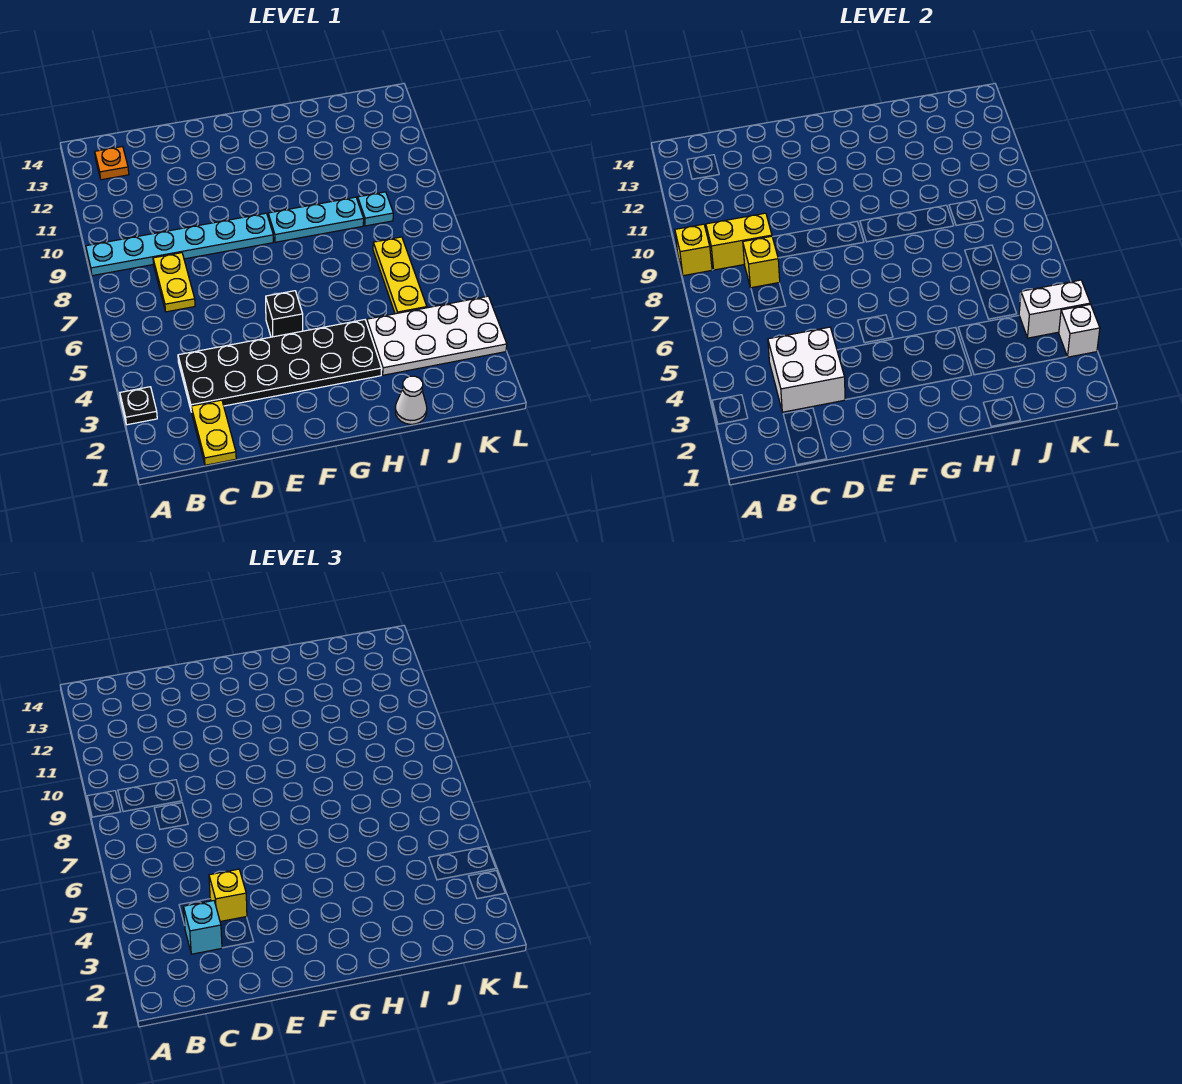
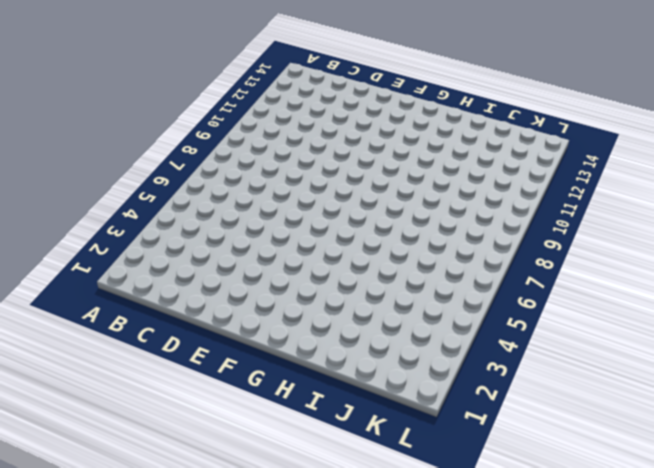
none -> black 1x1 plate [120,387,157,425]
none -> cyan 1x6 plate [86,213,273,276]
none -> orange 1x1 plate [95,147,129,180]

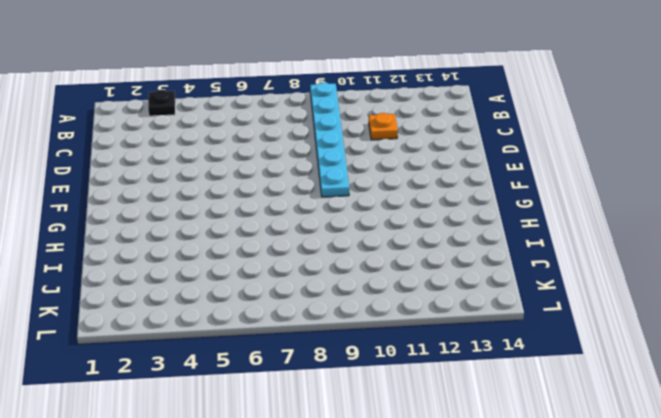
orange 1x1 plate [369,113,398,140] -> orange 1x1 plate moved to [95,147,129,180]
none -> yellow 1x2 plate [191,400,236,465]
none -> black 2x6 plate [178,320,382,409]
none -> yellow 1x2 plate [153,253,195,312]

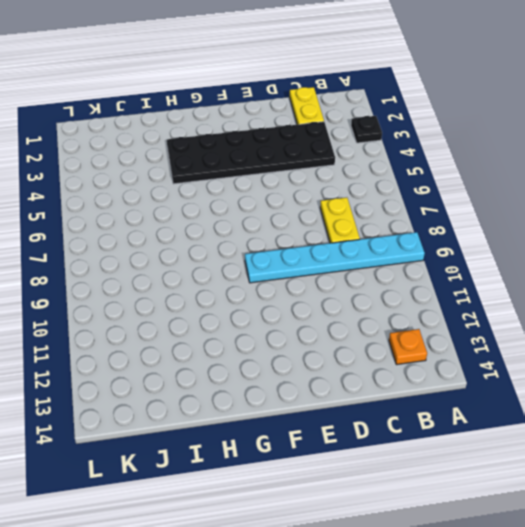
none -> black 1x1 brick [266,291,303,337]
none -> cyan 1x3 plate [268,197,364,242]
none -> white 1x1 cone [395,376,427,424]

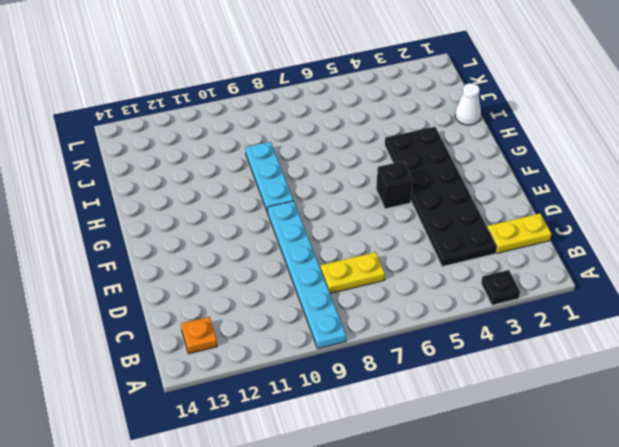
none -> white 2x4 plate [367,296,507,375]
none -> yellow 1x3 plate [373,237,427,314]
none -> cyan 1x1 plate [358,192,393,226]

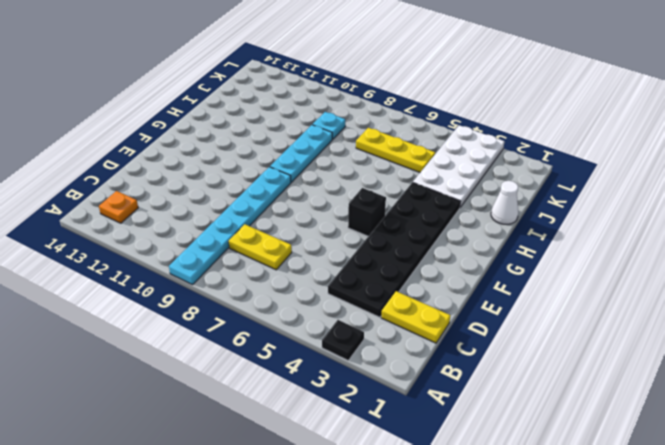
none -> yellow 1x1 brick [675,224,712,276]
none -> yellow 1x2 brick [706,213,772,270]
none -> white 2x2 brick [768,327,845,412]

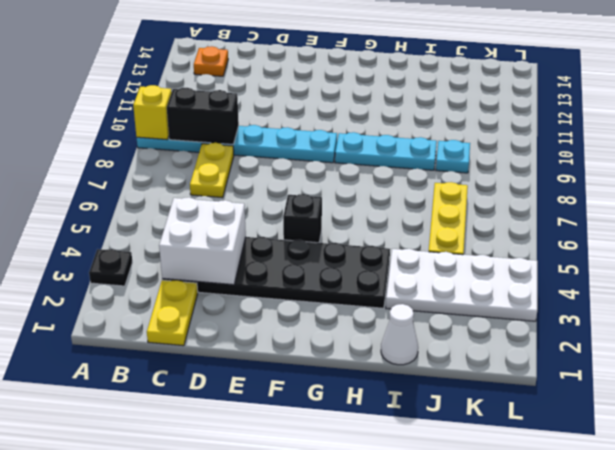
black 1x2 brick [167,88,239,145] -> yellow 1x2 brick [706,213,772,270]
none -> yellow 1x1 brick [743,236,780,288]
none -> white 1x2 brick [1019,280,1090,338]
none -> white 1x1 brick [1059,304,1100,357]

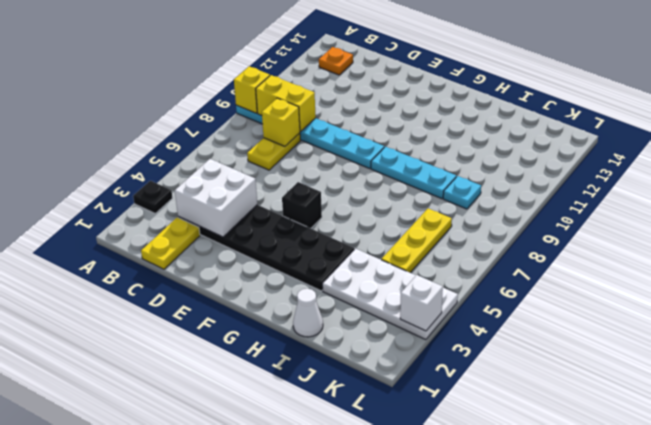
none -> white 1x2 brick [1019,280,1090,338]
none -> cyan 1x1 brick [184,901,222,954]
none -> yellow 1x1 brick [209,869,247,922]

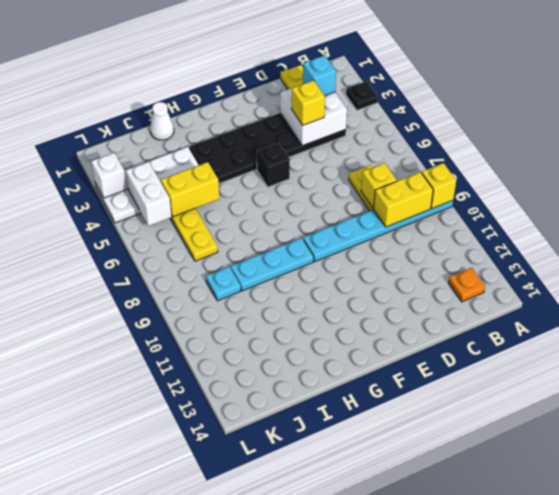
yellow 1x2 brick [161,162,219,217] -> none
white 1x2 brick [126,162,172,226] -> white 1x2 brick turned to [1019,280,1090,338]

